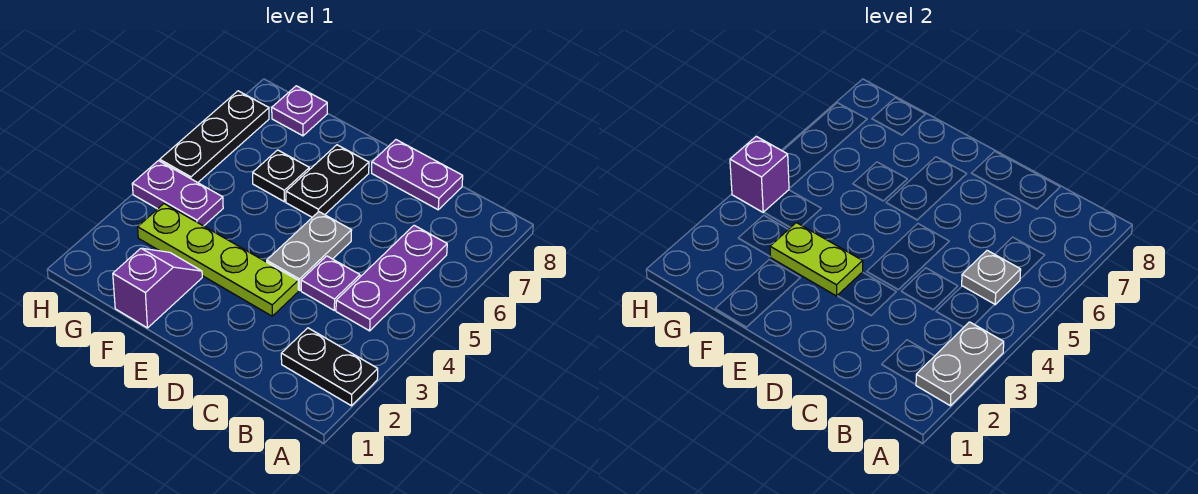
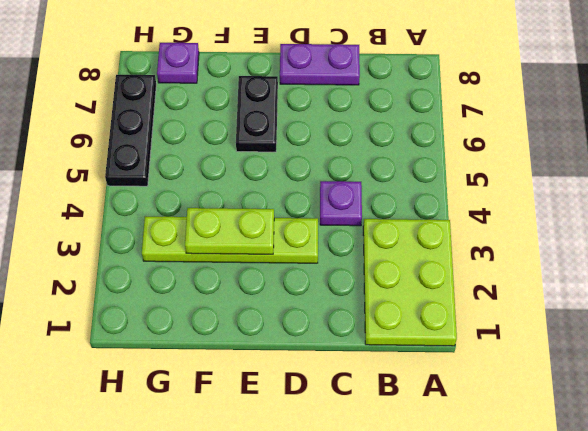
lime 2x3 plate [363,219,457,346] -> black 1x2 plate [281,328,378,406]
none -> purple 1x3 plate [336,225,447,331]
none -> grey 1x2 plate [267,212,352,290]
none -> purple 1x2 slope [113,248,202,328]

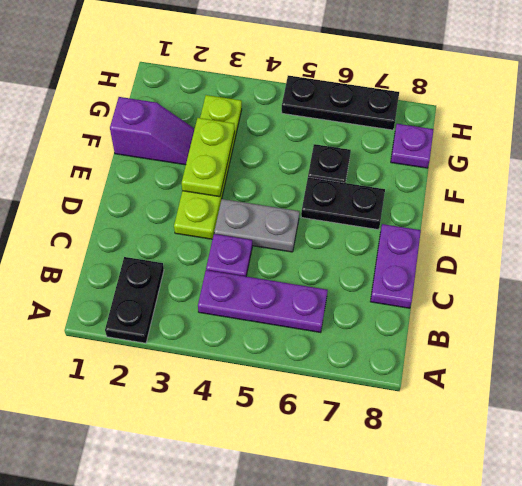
none -> purple 1x2 plate [132,161,223,226]
none -> grey 1x2 plate [916,322,1004,406]
none -> grey 1x1 plate [962,250,1021,305]

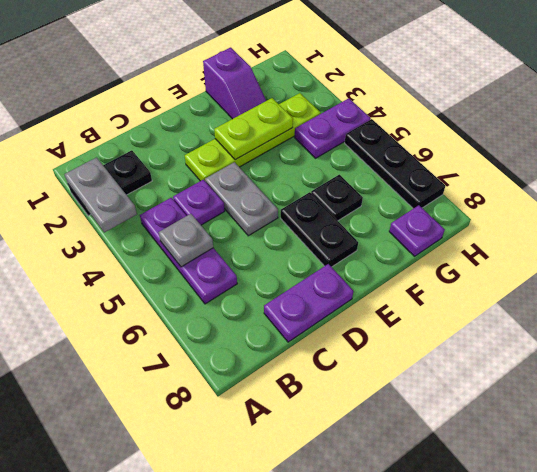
none -> purple 1x1 brick [730,136,789,212]

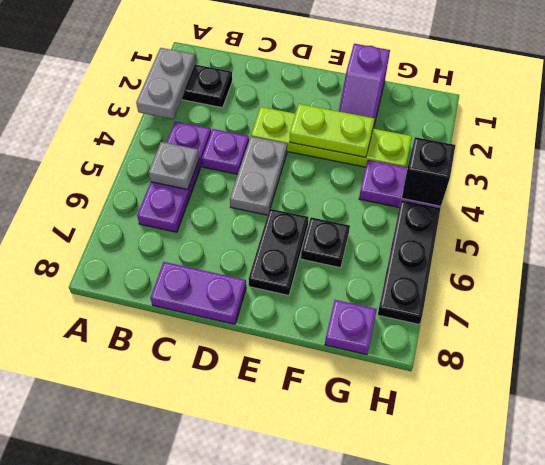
black 1x1 brick [402,137,455,206] -> purple 1x1 brick [730,136,789,212]

